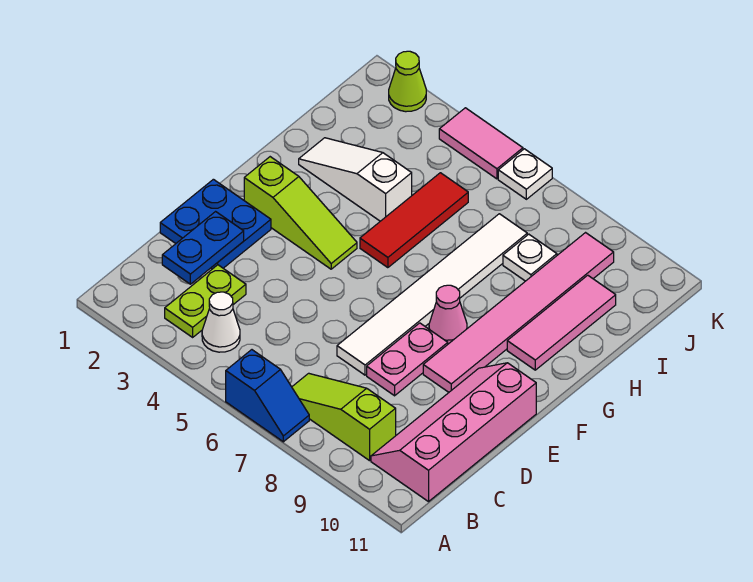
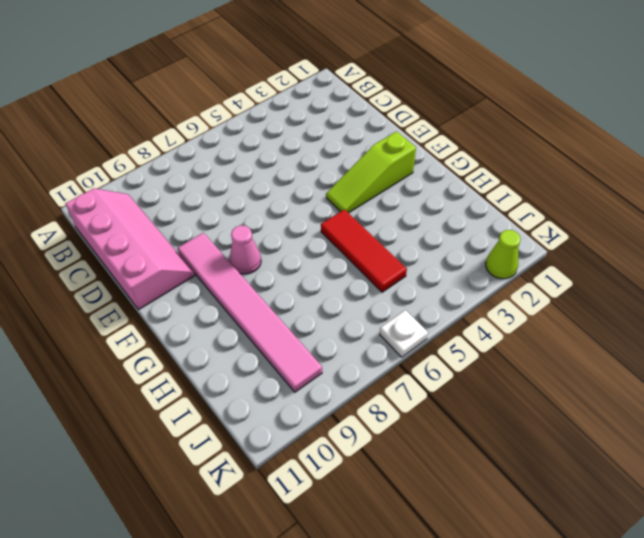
none -> blue 1x2 slope [226,350,309,442]
none -> lime 1x2 plate [165,265,246,337]
none -> white 1x1 cone [202,292,240,352]

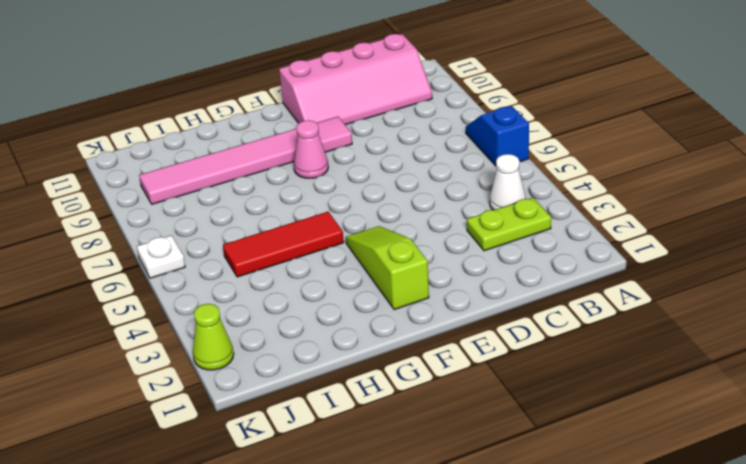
none -> lime 1x3 slope [292,373,396,461]
none -> blue 2x2 plate [160,179,271,269]
none -> white 1x6 tile [337,214,527,375]

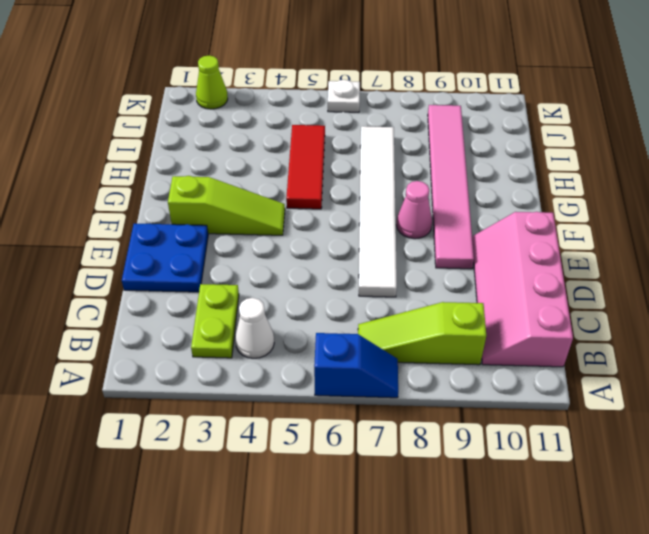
none -> pink 1x2 plate [367,323,448,396]
none -> pink 1x3 tile [507,275,616,370]
none -> white 1x3 slope [299,138,412,221]

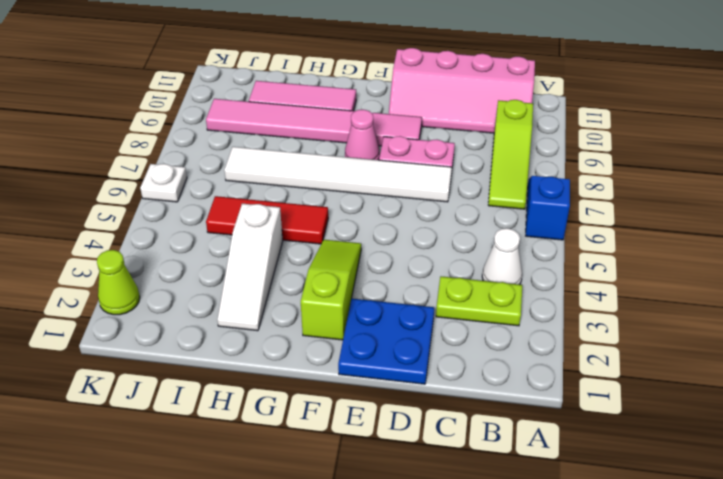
none -> white 1x1 plate [503,234,557,281]
none -> pink 1x2 tile [439,108,523,179]
none -> blue 1x2 plate [162,212,244,284]

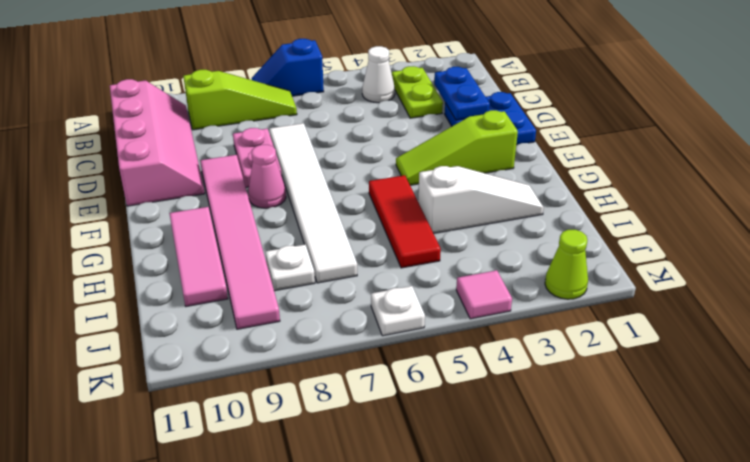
pink 1x1 tile [456,270,512,319] -> pink 1x2 tile [439,108,523,179]

